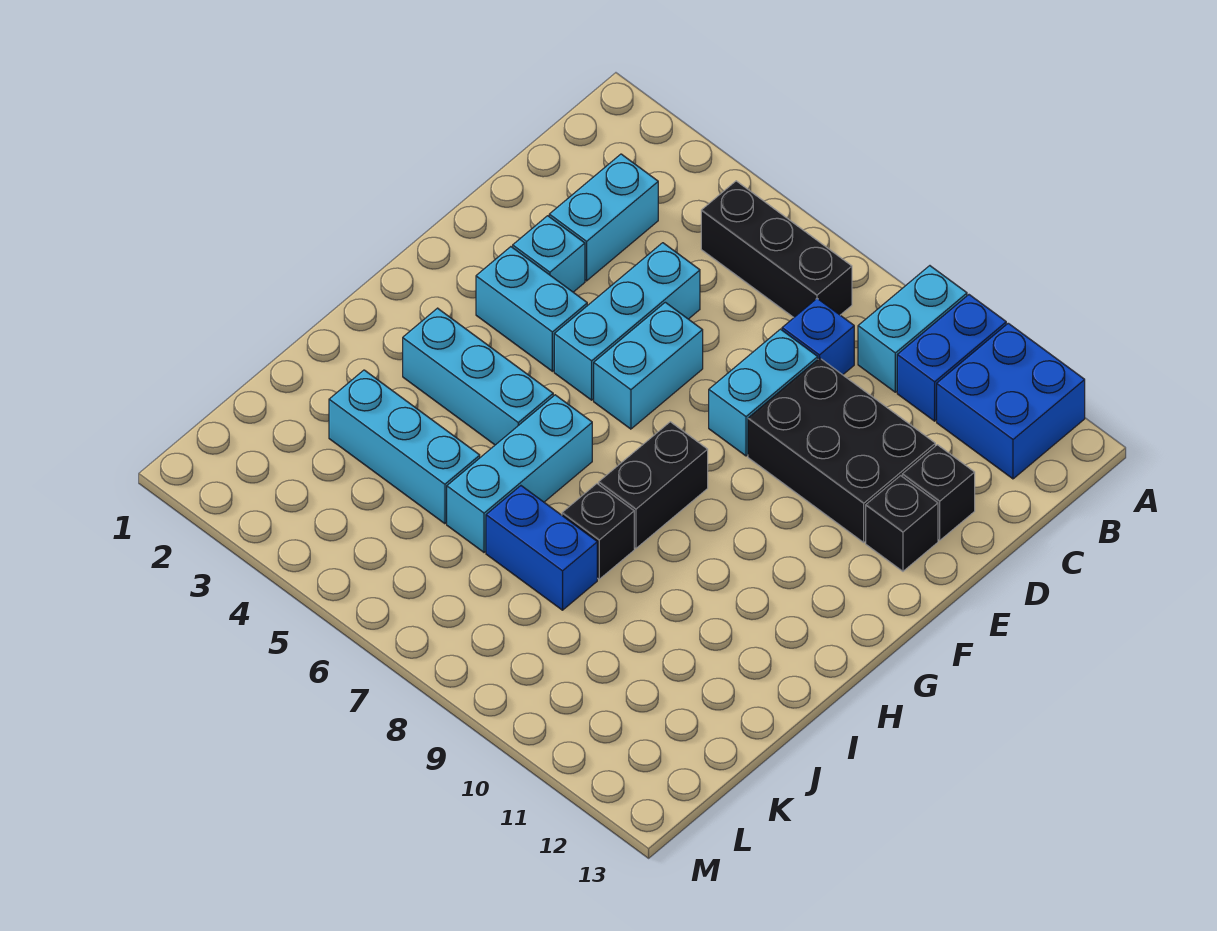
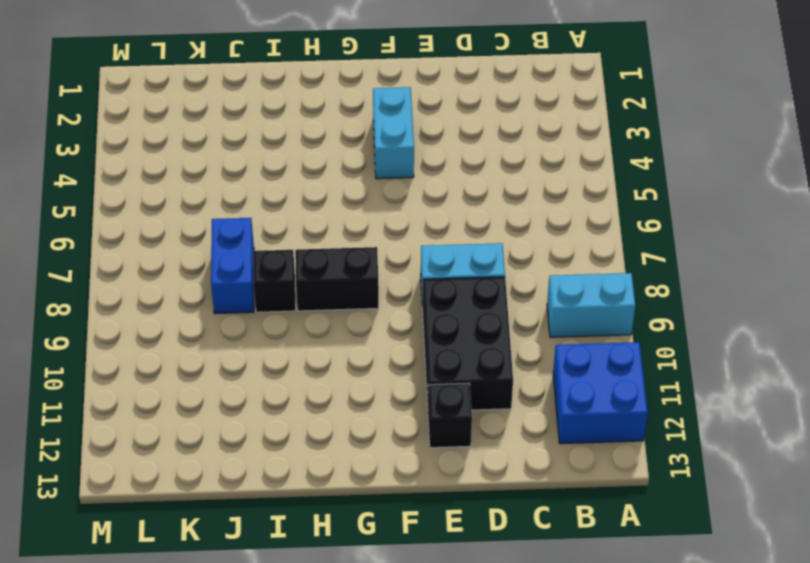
none -> blue 1x2 brick [897,295,1006,421]
none -> black 1x3 brick [701,181,852,317]
none -> cyan 1x2 brick [549,154,658,281]

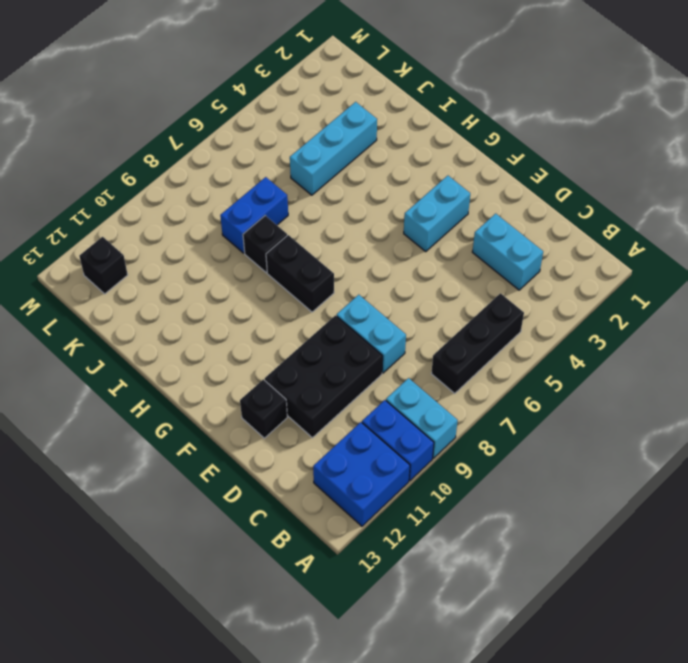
black 1x1 brick [79,237,128,294] -> black 1x1 brick moved to [902,445,975,540]
none -> blue 1x1 brick [782,299,854,375]
none -> cyan 1x3 brick [554,243,700,400]
none -> cyan 1x1 brick [513,216,585,292]

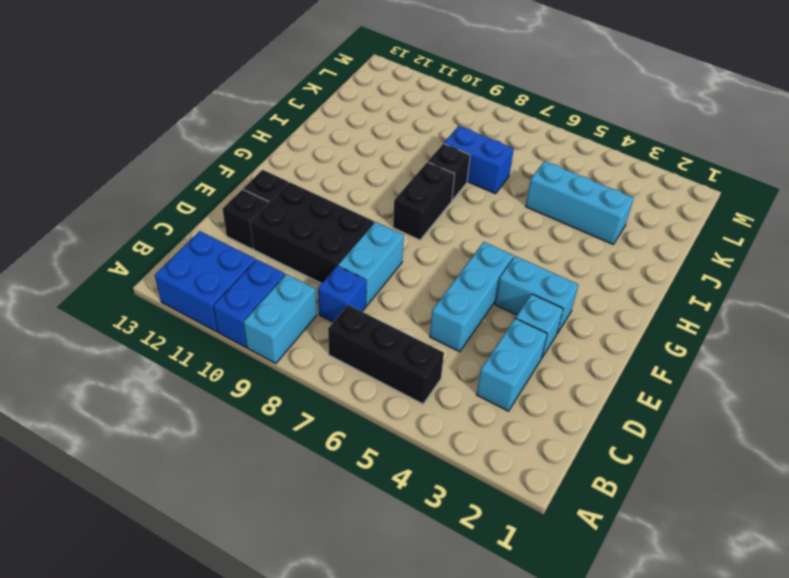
none -> cyan 1x2 brick [594,302,703,429]
none -> cyan 1x3 brick [403,308,553,445]
none -> cyan 1x3 brick [447,395,592,552]

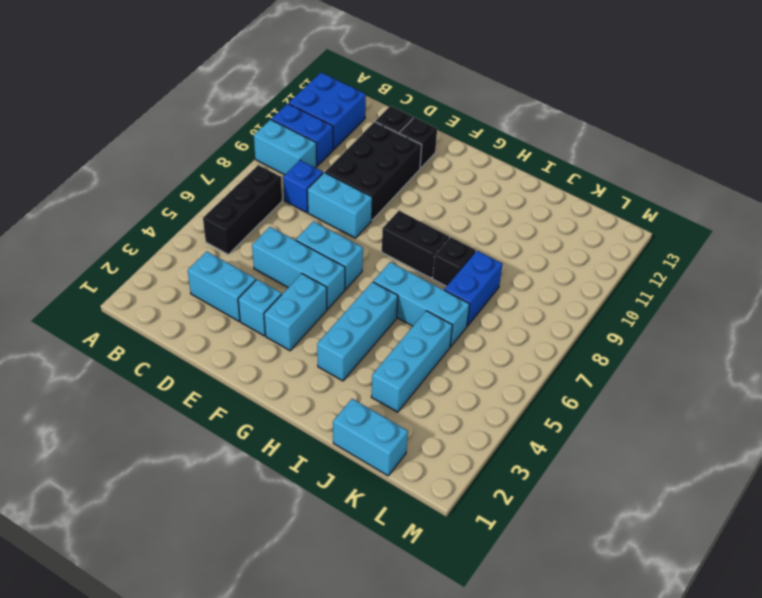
cyan 1x2 brick [333,399,408,476] -> none

